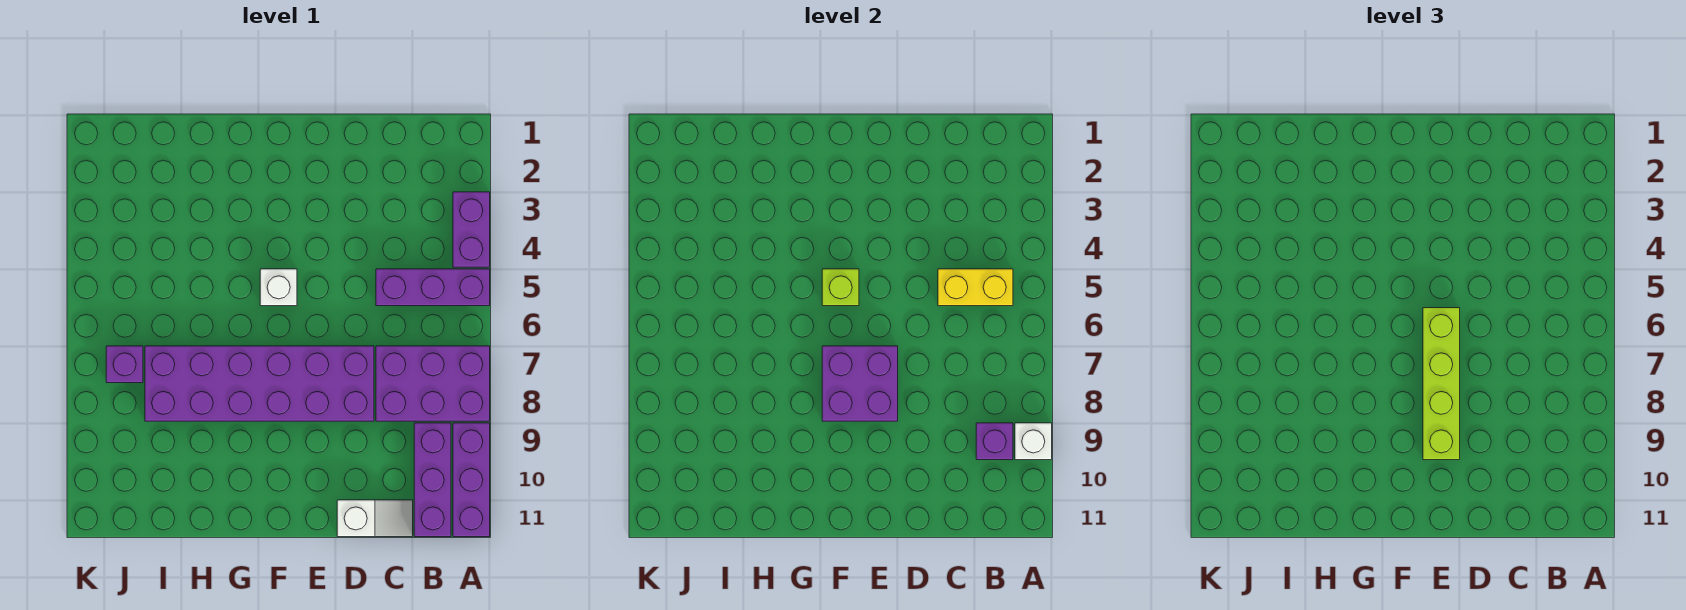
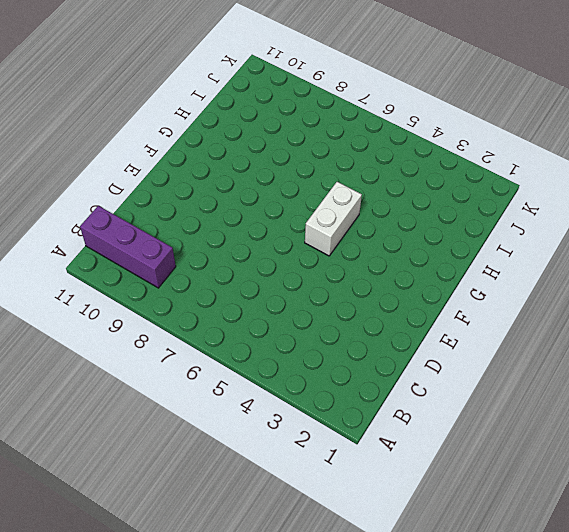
white 1x2 brick [305,182,362,256] -> white 1x1 brick [260,269,297,306]
none -> purple 1x2 brick [453,192,490,267]
none -> purple 1x3 brick [376,269,490,306]
none -> purple 2x3 brick [376,346,490,421]

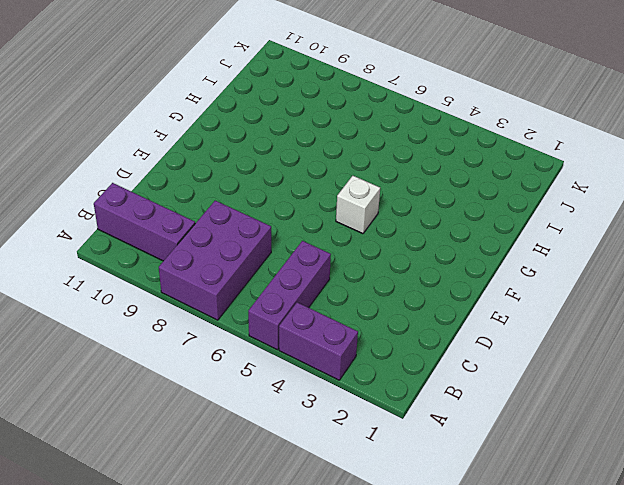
none -> purple 1x3 brick [453,423,490,537]
none -> white 1x2 slope [337,500,413,537]
none -> purple 2x6 brick [145,346,374,421]

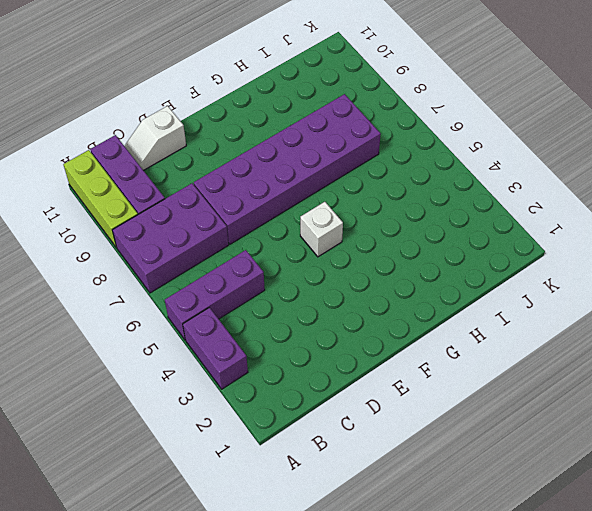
lime 1x3 brick [63,150,138,248] -> purple 1x3 brick [453,423,490,537]
none -> purple 1x1 brick [106,346,143,383]
none -> white 1x1 brick [1015,423,1052,460]
none -> yellow 1x2 brick [938,269,1013,306]

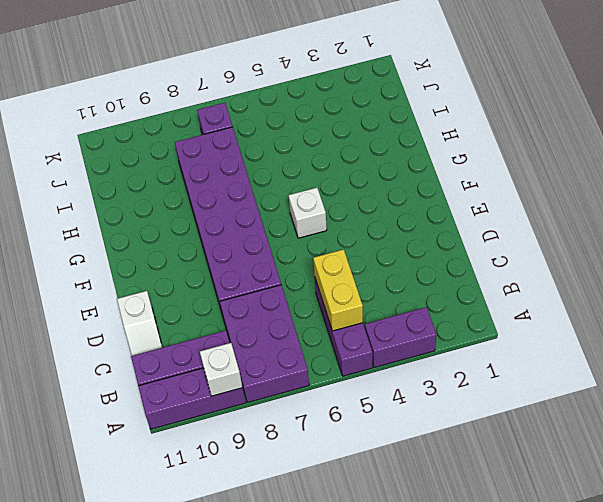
none -> purple 1x1 brick [976,423,1013,460]
none -> purple 2x2 brick [822,346,898,421]
none -> lime 1x1 brick [822,269,859,306]

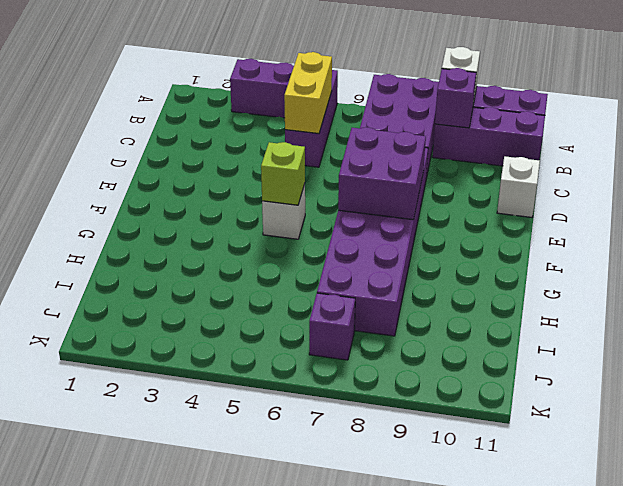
none -> lime 1x4 brick [1423,308,1460,460]

